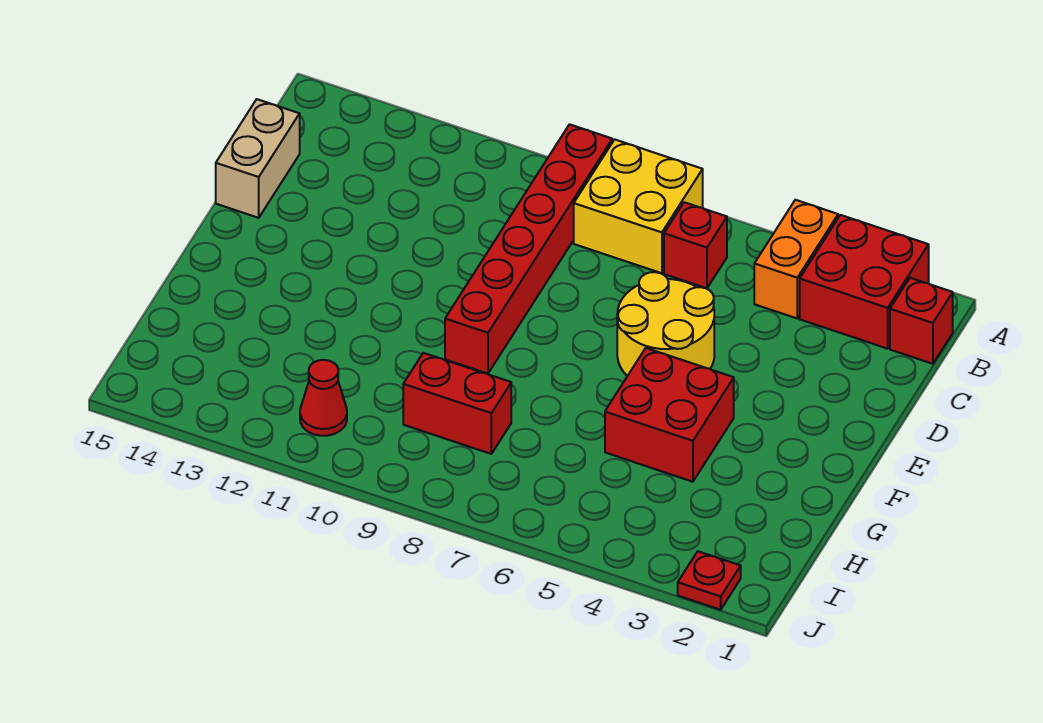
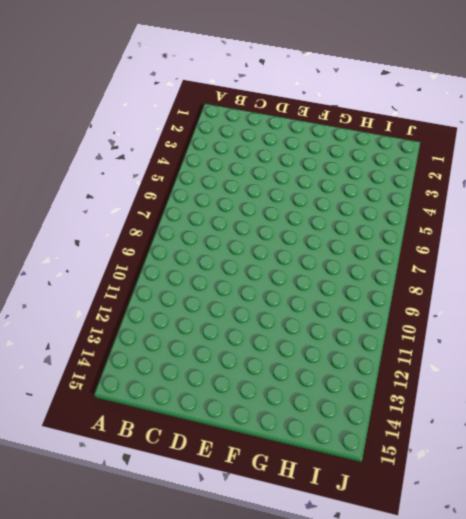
none -> red 2x2 brick [800,215,929,349]
none -> orange 1x2 brick [754,200,838,318]
none -> yellow 2x2 brick [574,140,703,273]

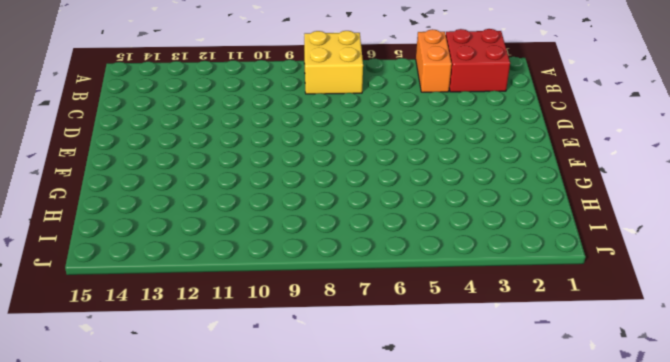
none -> red 1x6 brick [445,124,612,374]
none -> red 1x1 brick [890,278,953,364]
none -> red 1x1 brick [664,202,727,288]

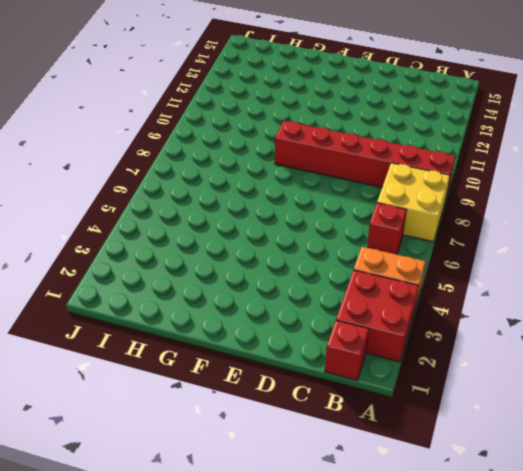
none -> tan 1x2 brick [216,99,300,218]
none -> yellow 2x2 round brick [617,272,714,376]
none -> red 2x2 brick [605,348,734,482]

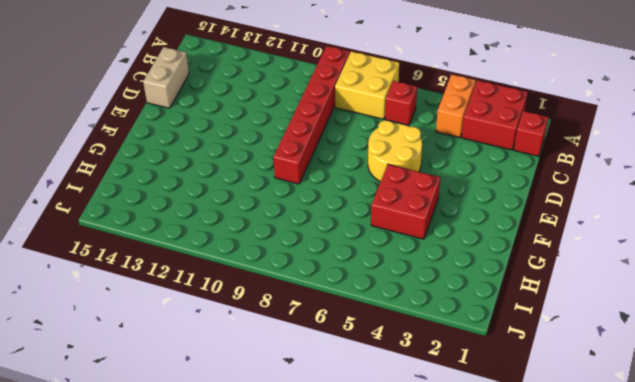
none -> red 1x2 brick [403,353,511,454]
none -> red 1x1 cone [300,360,347,436]
none -> red 1x1 plate [678,551,741,610]

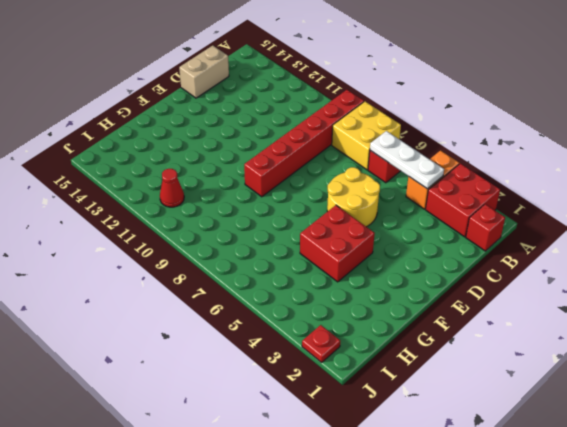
white 1x3 plate [370,131,444,189] -> none
none -> red 1x2 brick [403,353,511,454]

